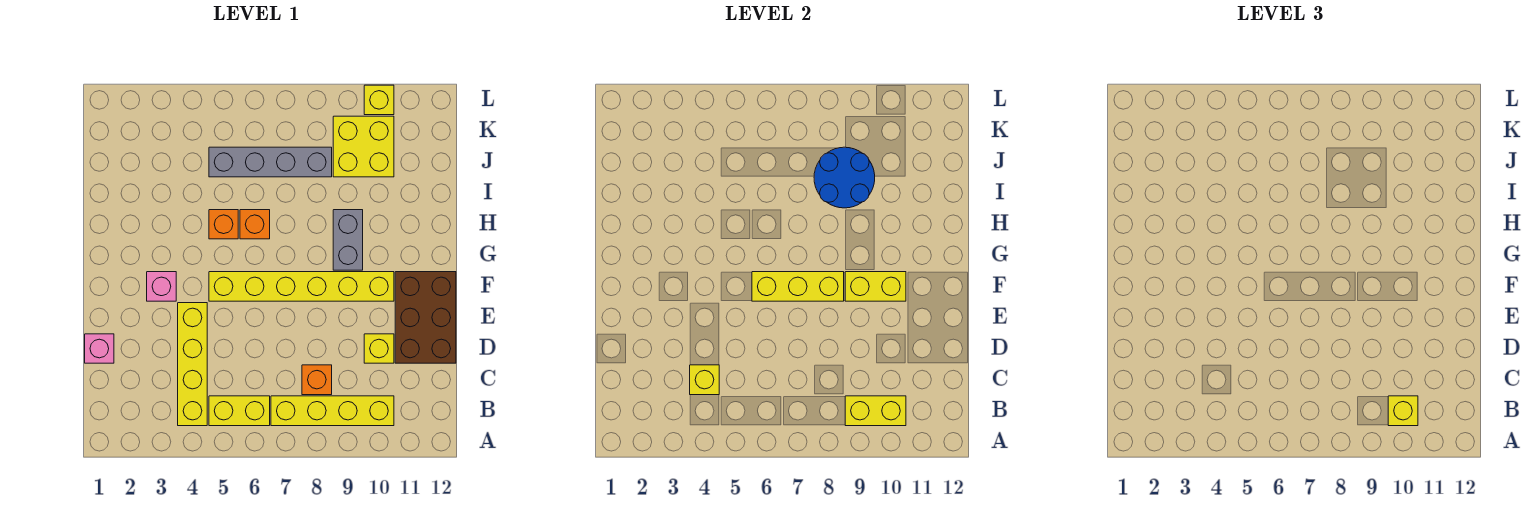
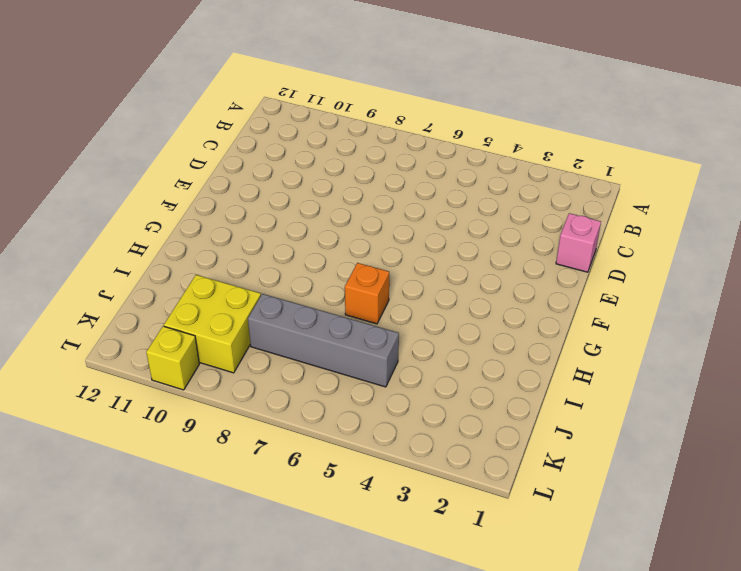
none -> yellow 1x4 brick [178,303,207,426]
none -> yellow 1x2 brick [209,396,270,426]
none -> yellow 1x4 brick [271,396,394,426]

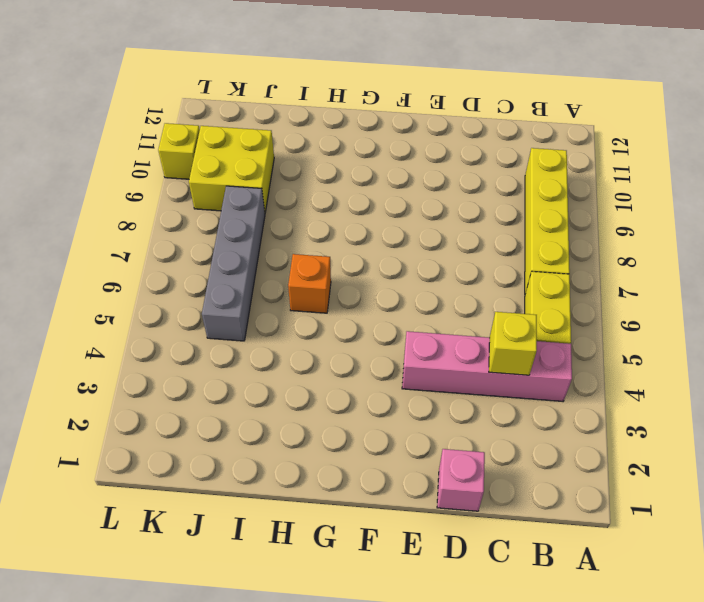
pink 1x4 brick [402,331,572,401] -> yellow 1x4 brick [178,303,207,426]
none -> orange 1x1 brick [302,365,332,395]
none -> yellow 1x1 brick [364,334,394,363]
none -> brown 2x3 brick [395,272,456,363]

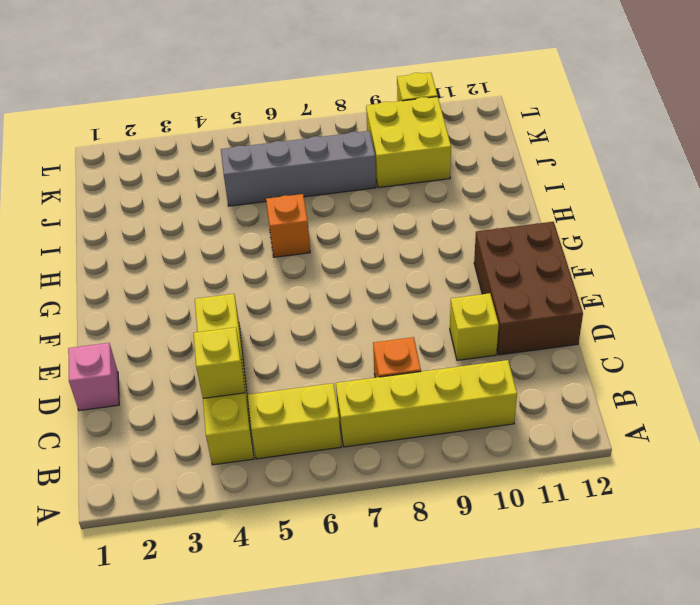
none -> pink 1x1 brick [147,272,176,301]
none -> yellow 1x6 brick [209,272,394,301]
none -> grey 1x2 brick [333,210,363,270]

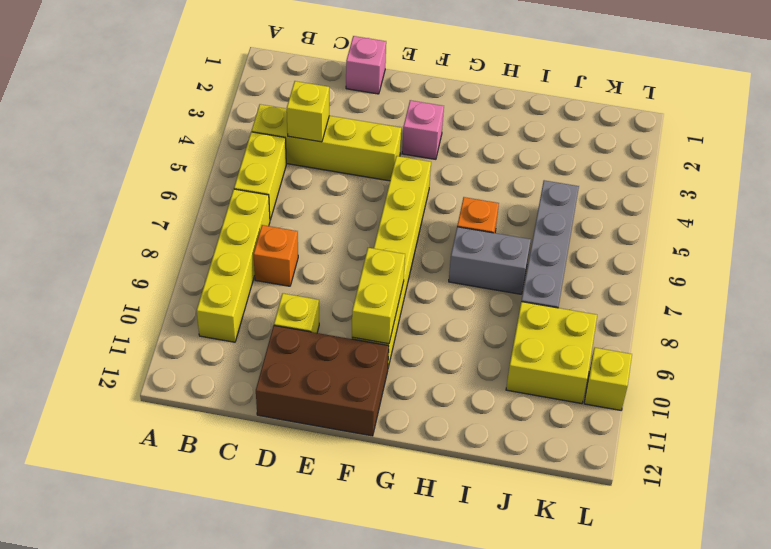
grey 1x2 brick [449,227,531,294] -> grey 1x2 brick moved to [333,210,363,270]
none -> orange 1x1 brick [209,210,238,239]
none -> yellow 1x2 brick [845,396,906,426]
none -> yellow 1x3 brick [752,272,844,301]

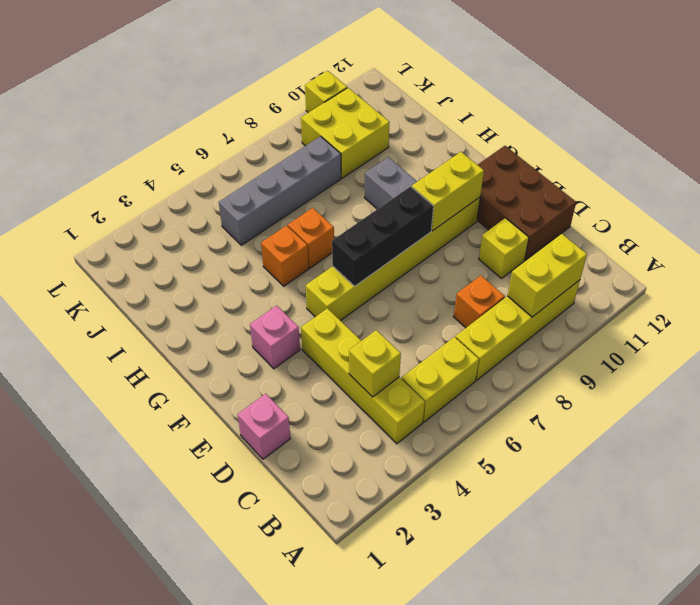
black 1x3 brick [332,187,433,286] -> yellow 1x3 brick [752,272,844,301]
none -> blue 2x2 round brick [814,147,875,208]
none -> yellow 1x1 brick [1388,396,1418,426]

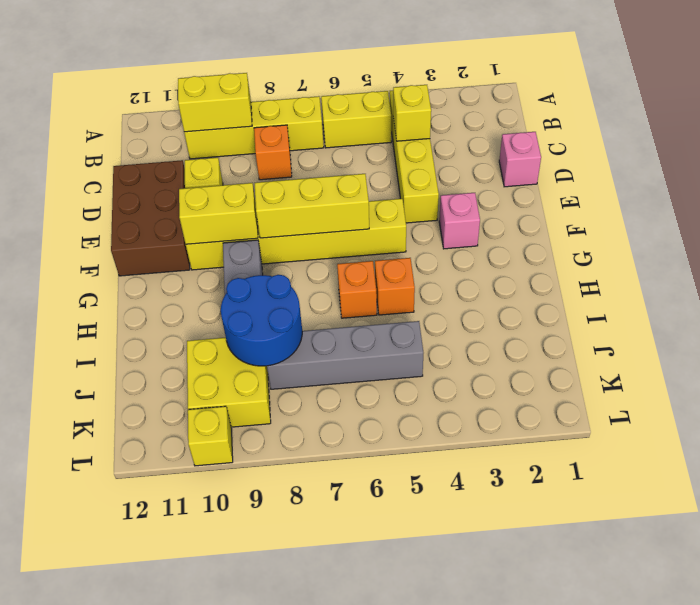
none -> yellow 1x1 brick [1388,396,1418,426]

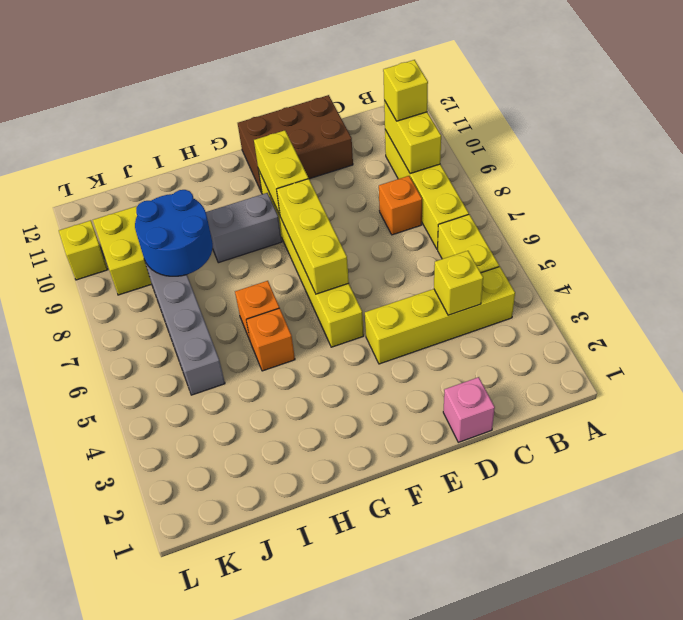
none -> yellow 1x1 brick [364,334,394,363]
none -> pink 1x1 brick [147,272,176,301]

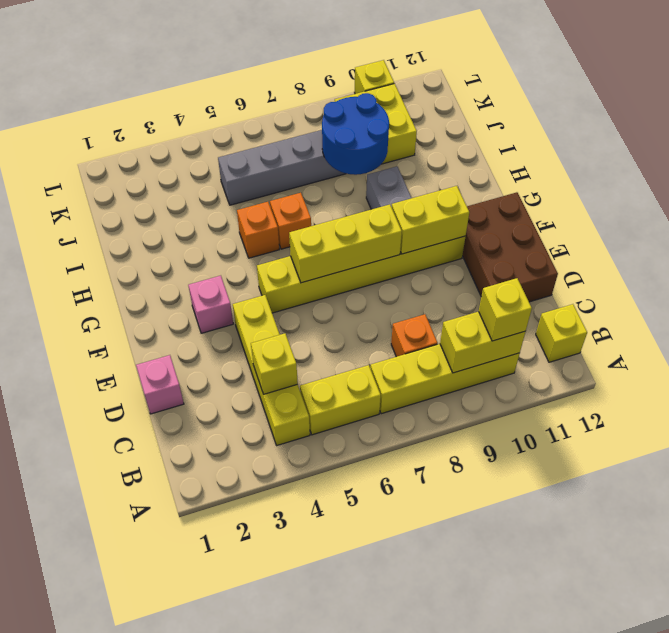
yellow 1x1 brick [536,304,587,362] -> yellow 1x1 brick moved to [364,334,394,363]

